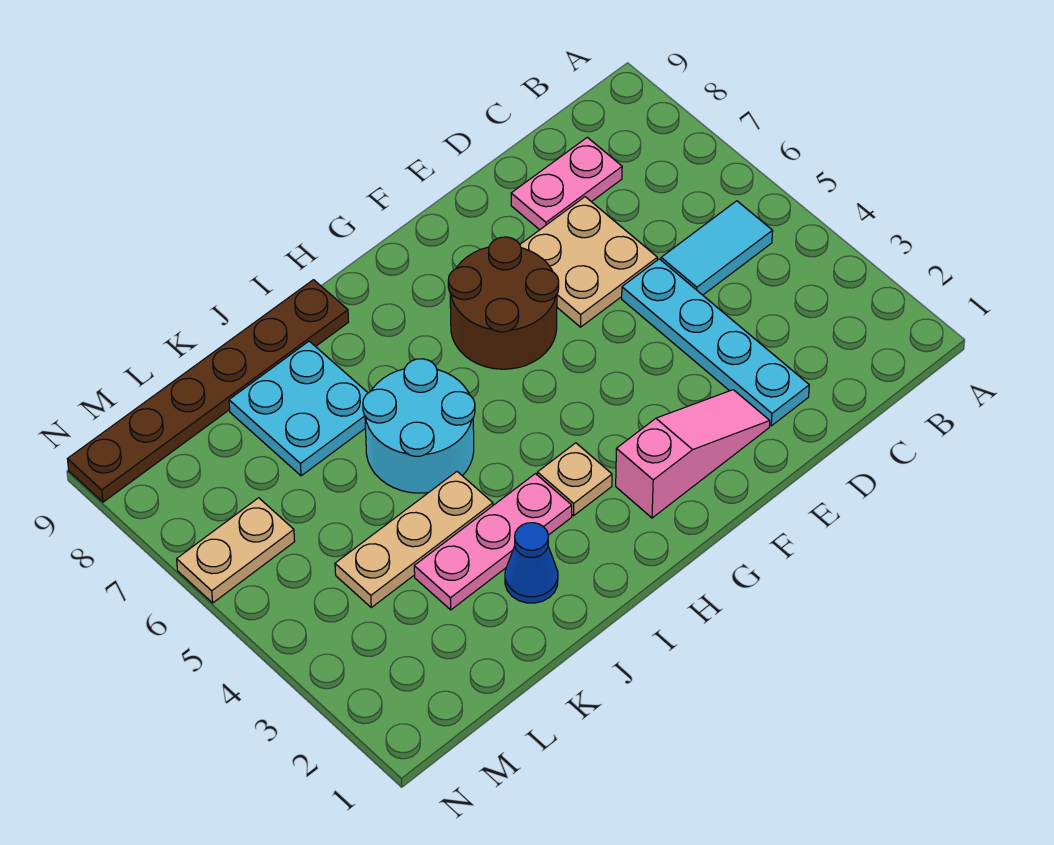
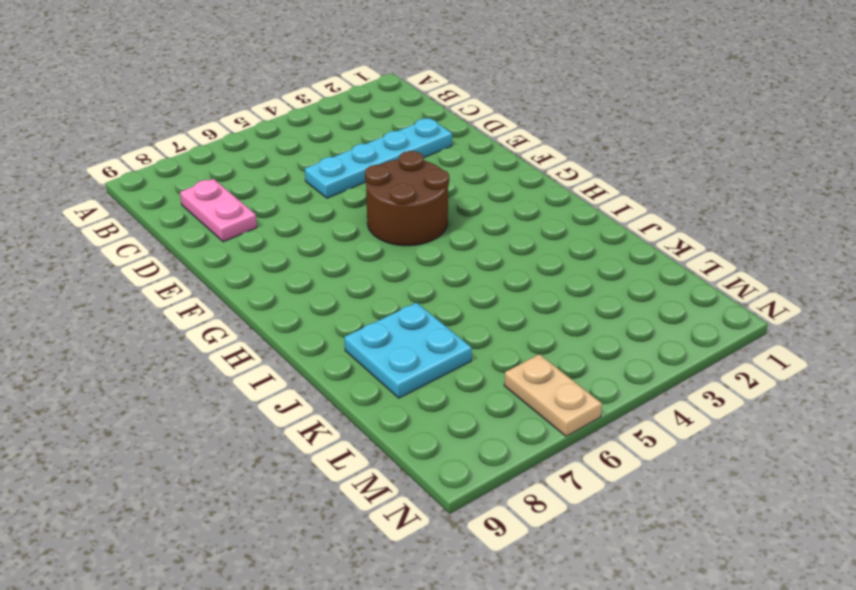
brown 2x2 round brick [365,151,449,246] -> brown 2x2 round brick moved to [448,237,559,369]
none -> cyan 1x2 tile [661,201,773,295]
none -> tan 2x2 plate [520,197,657,327]
none -> pink 1x3 slope [616,390,770,518]

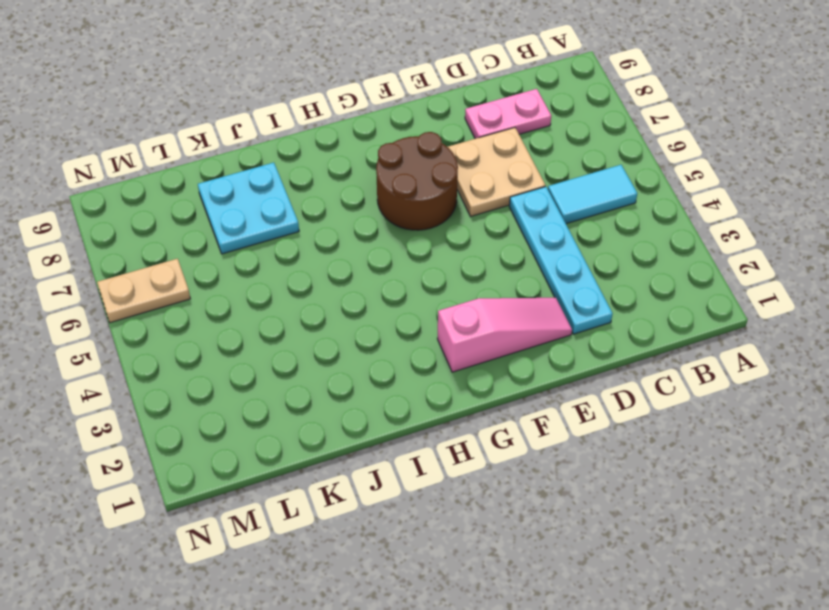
none -> tan 1x1 plate [537,443,612,516]
none -> pink 1x3 plate [414,474,572,610]
none -> cyan 2x2 round brick [363,359,475,493]

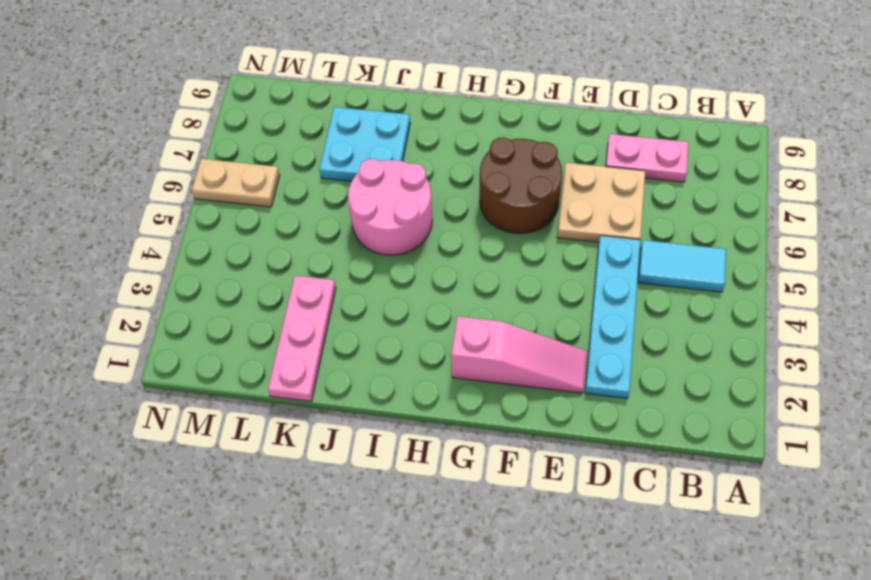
pink 2x2 round brick [348,159,432,255] -> cyan 2x2 round brick [363,359,475,493]
pink 1x3 plate [268,275,336,401] -> pink 1x3 plate turned to [414,474,572,610]
none -> tan 1x1 plate [537,443,612,516]
none -> brown 1x6 plate [68,280,349,502]
none -> blue 1x1 cone [505,523,558,603]

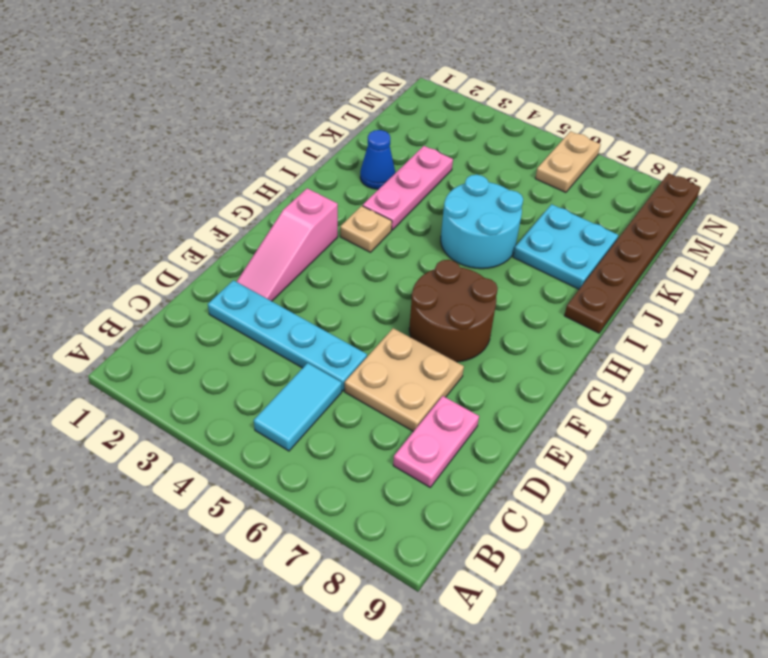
none -> tan 1x3 plate [335,472,493,607]

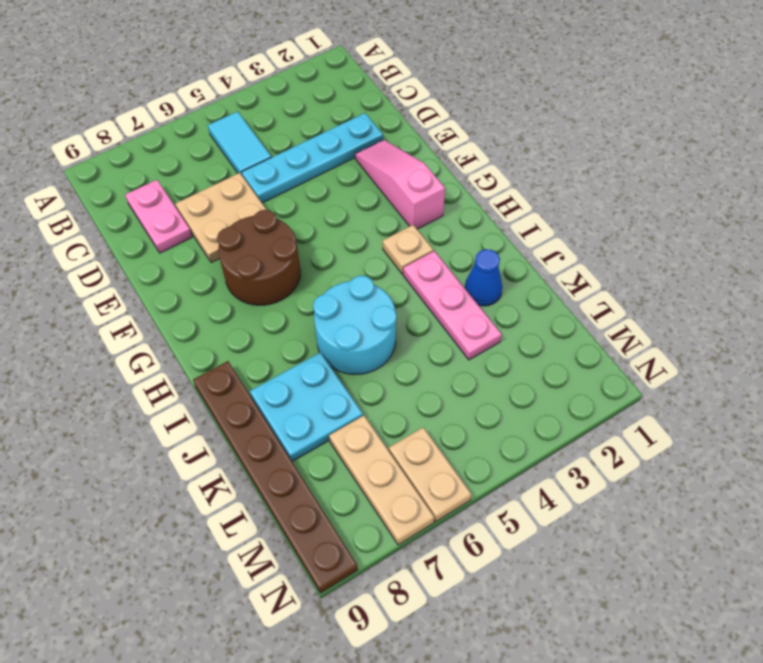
tan 1x3 plate [329,415,434,545] -> tan 1x3 plate moved to [335,472,493,607]

